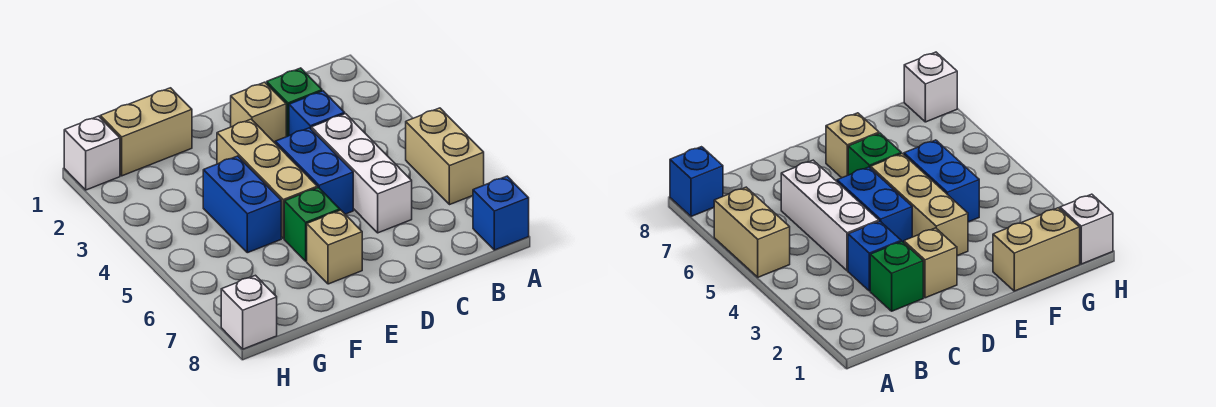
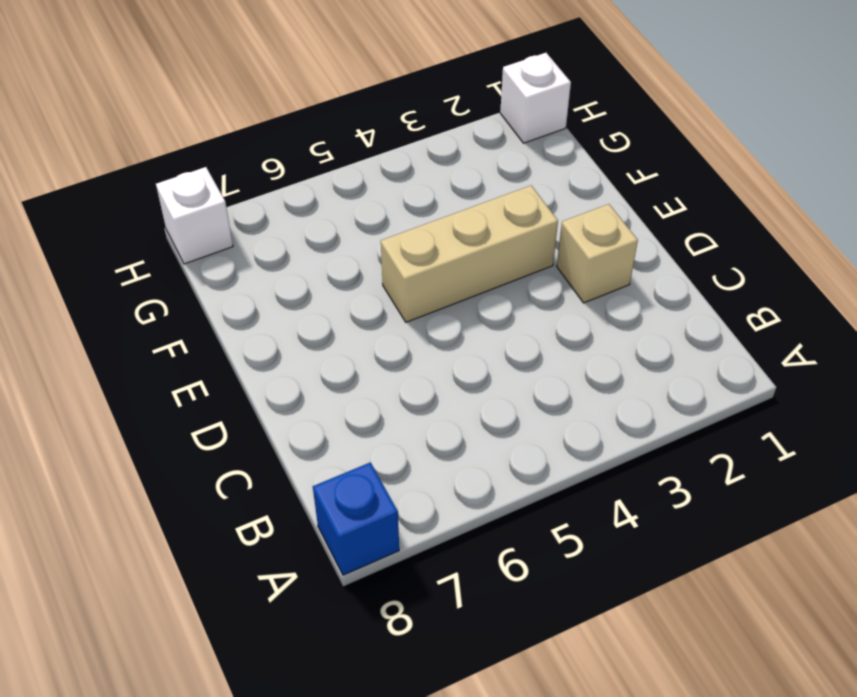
none -> tan 1x2 brick [406,108,484,205]
none -> green 1x1 brick [267,68,322,137]
none -> blue 1x1 brick [289,91,345,136]

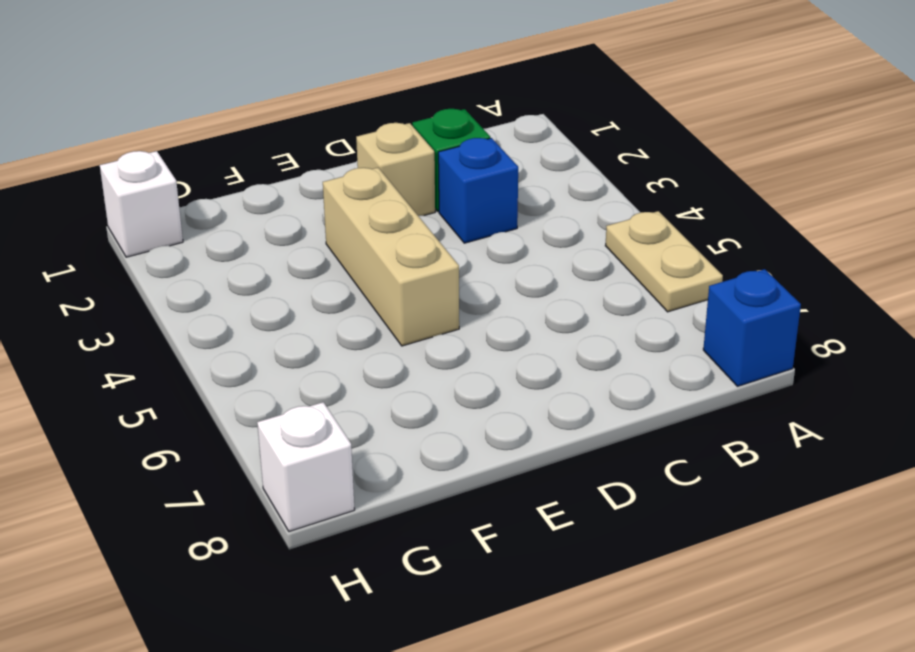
tan 1x2 plate [605,211,723,312] -> tan 1x2 brick [406,108,484,205]
none -> white 1x3 brick [311,114,412,233]
none -> blue 1x2 brick [275,128,353,214]
none -> green 1x1 brick [284,187,340,261]

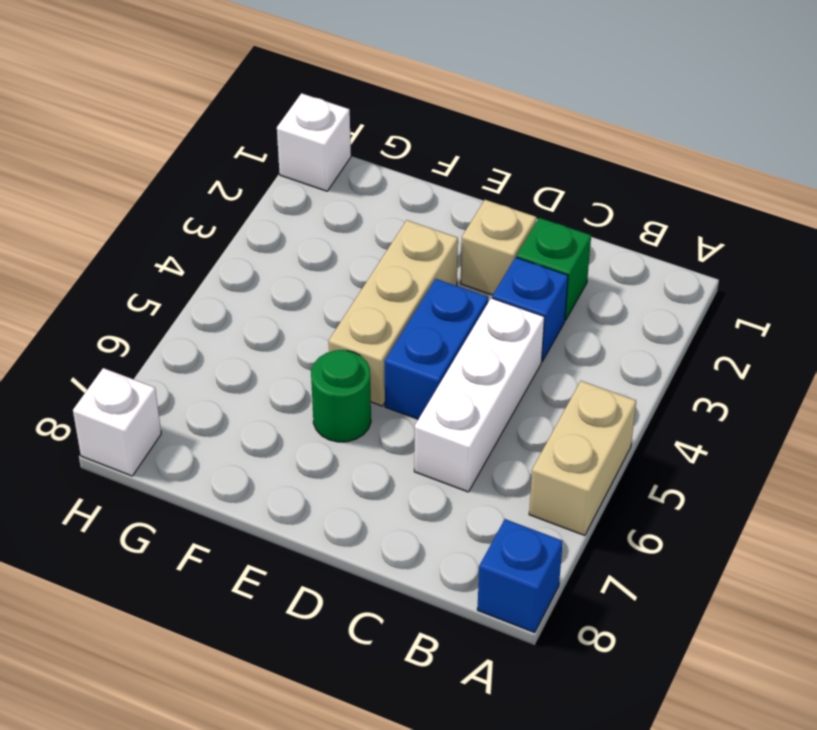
green 1x1 round brick [311,350,371,442] -> green 1x1 brick [284,187,340,261]
none -> tan 1x1 brick [307,210,362,284]
none -> tan 1x2 brick [100,88,192,176]
none -> blue 1x2 brick [203,156,281,253]

